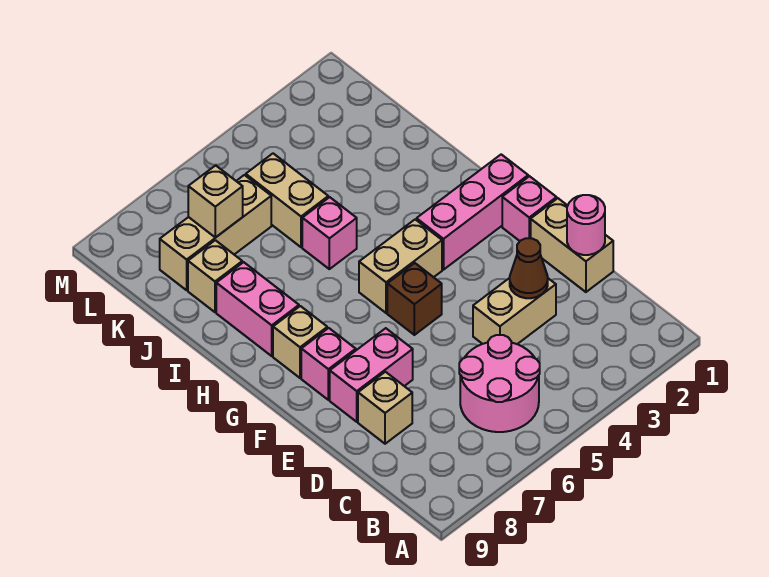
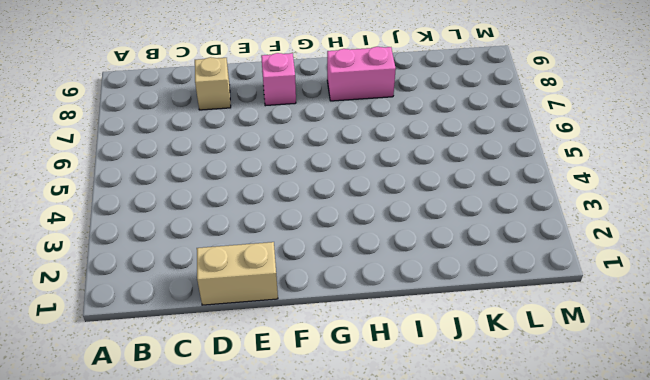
none -> pink 2x2 round brick [459,335,540,432]
none -> tan 1x2 brick [473,278,556,344]
none -> pink 1x2 brick [330,328,413,422]

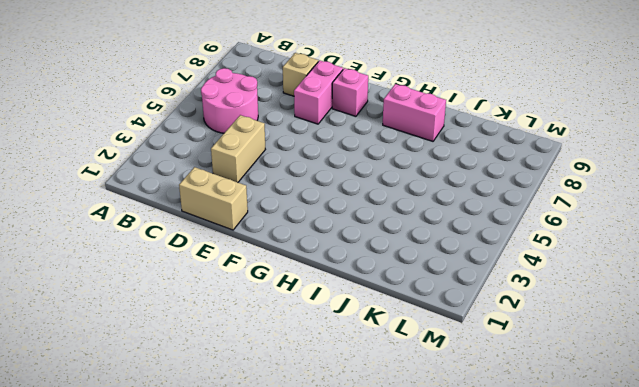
none -> pink 1x1 brick [502,176,557,241]
none -> brown 1x1 brick [387,263,442,335]
none -> pink 1x3 brick [417,154,528,270]

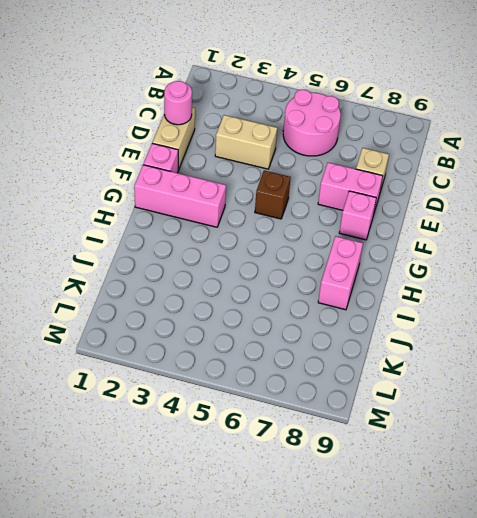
none -> tan 1x2 brick [359,219,442,313]
none -> tan 1x1 brick [273,306,327,378]
none -> pink 1x1 brick [302,197,357,269]

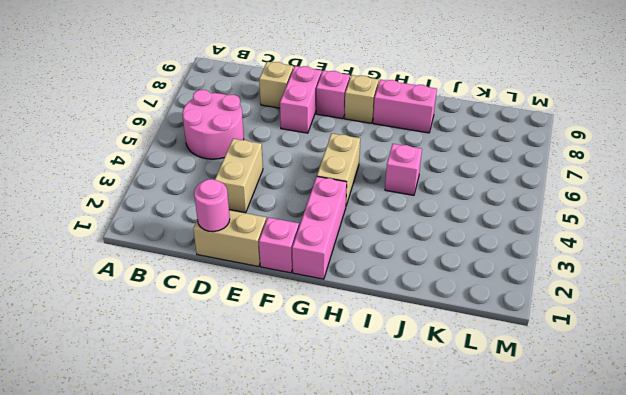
none -> brown 1x1 brick [387,263,442,335]
none -> tan 1x2 brick [246,154,328,247]
none -> tan 1x1 brick [188,240,242,312]

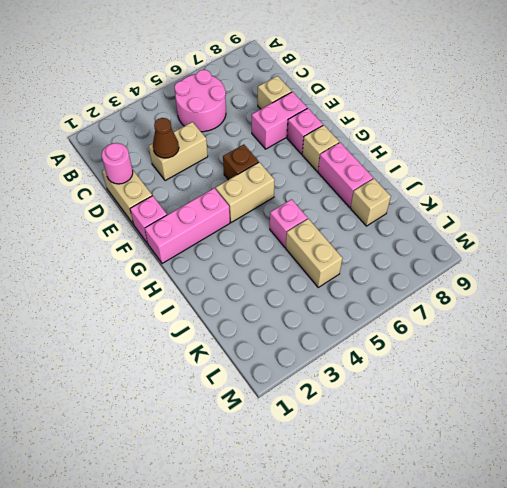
none -> tan 1x3 brick [160,175,271,290]
none -> tan 1x1 brick [188,165,243,238]

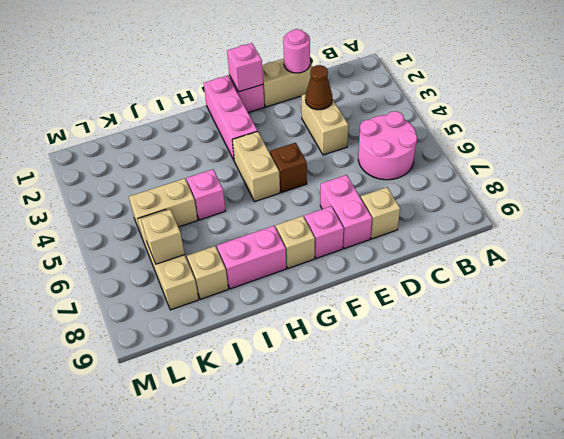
pink 1x1 brick [227,43,263,92] -> none

